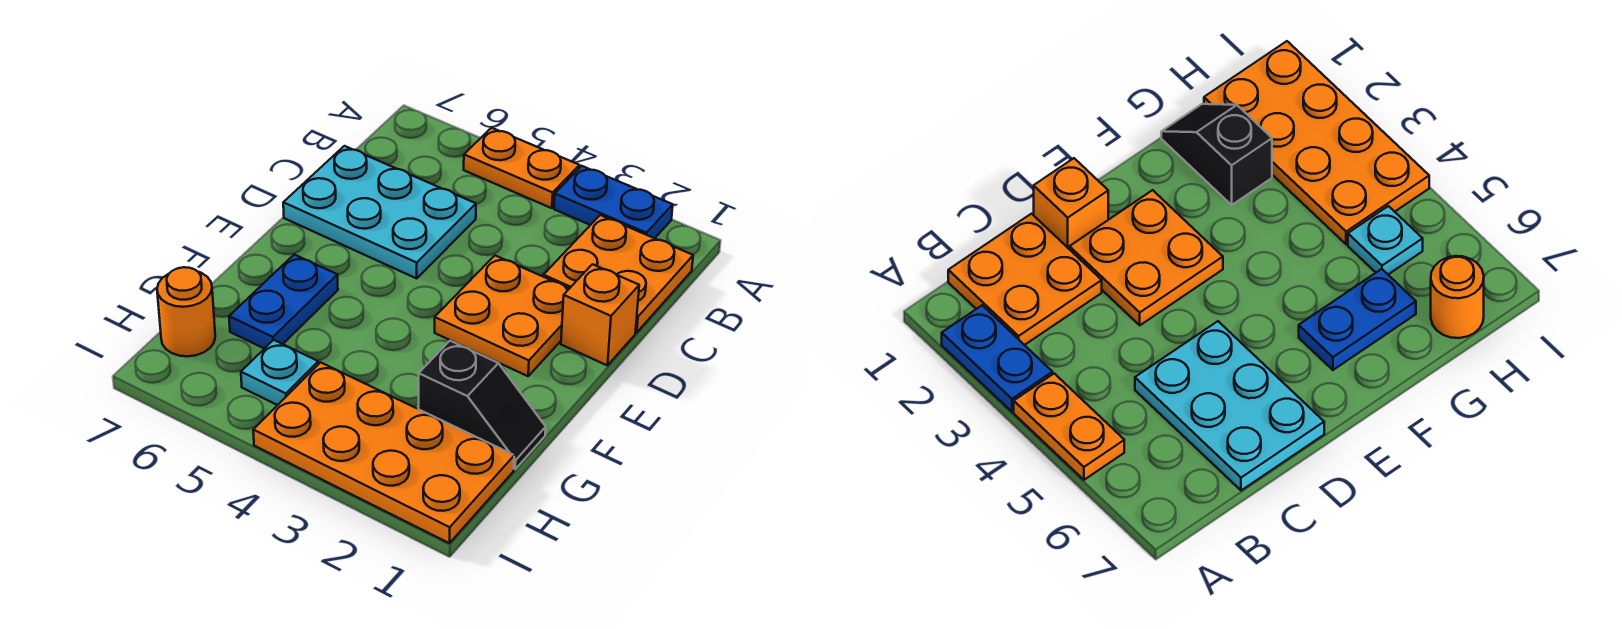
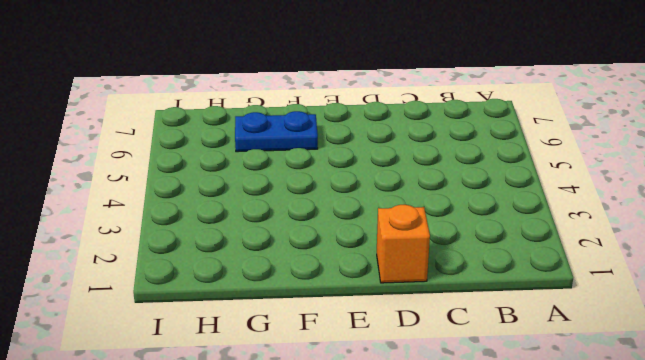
none -> blue 1x2 plate [554,166,673,238]
none -> orange 1x2 plate [464,128,580,208]

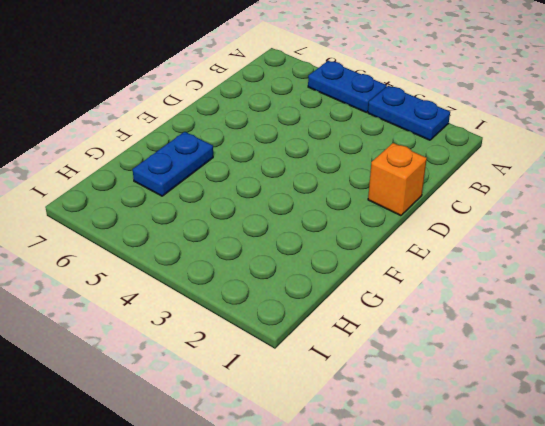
blue 1x2 plate [308,61,387,112] -> orange 1x2 plate [464,128,580,208]
none -> orange 2x2 plate [543,215,693,333]
none -> cyan 2x3 plate [283,146,476,278]

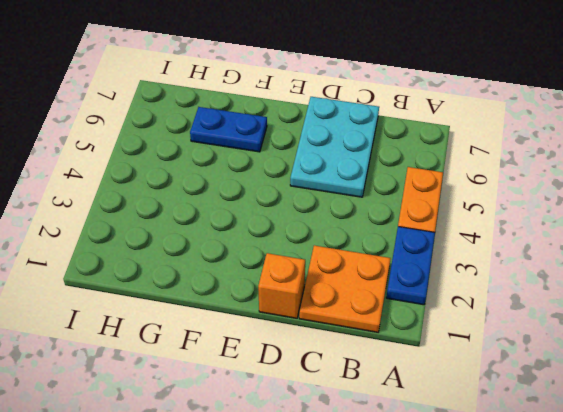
none -> orange 2x2 plate [435,256,570,376]
none -> black 1x2 slope [418,341,546,469]

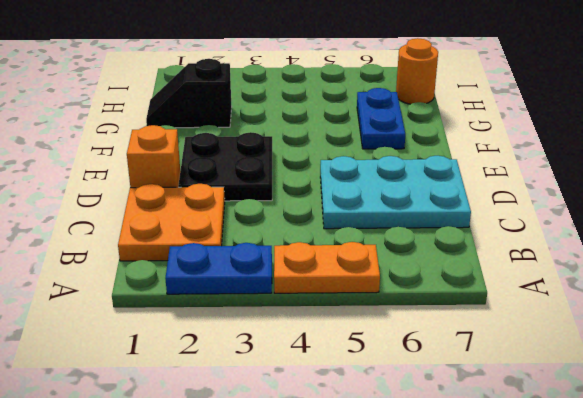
black 2x2 plate [178,132,272,201] -> orange 2x2 plate [435,256,570,376]
none -> orange 2x4 plate [253,362,514,543]
none -> cyan 1x1 plate [241,340,318,405]

